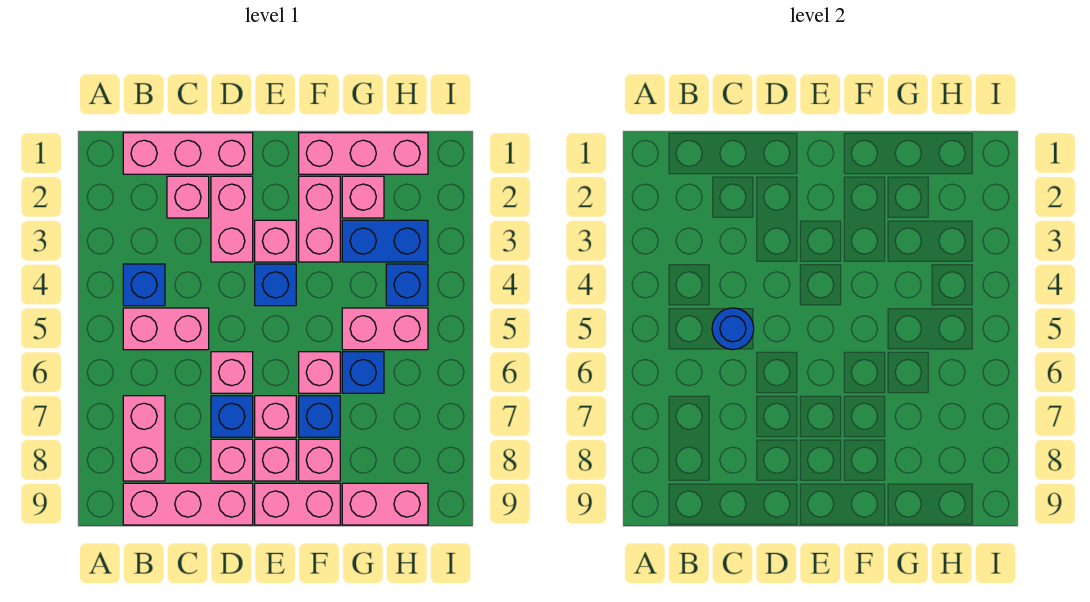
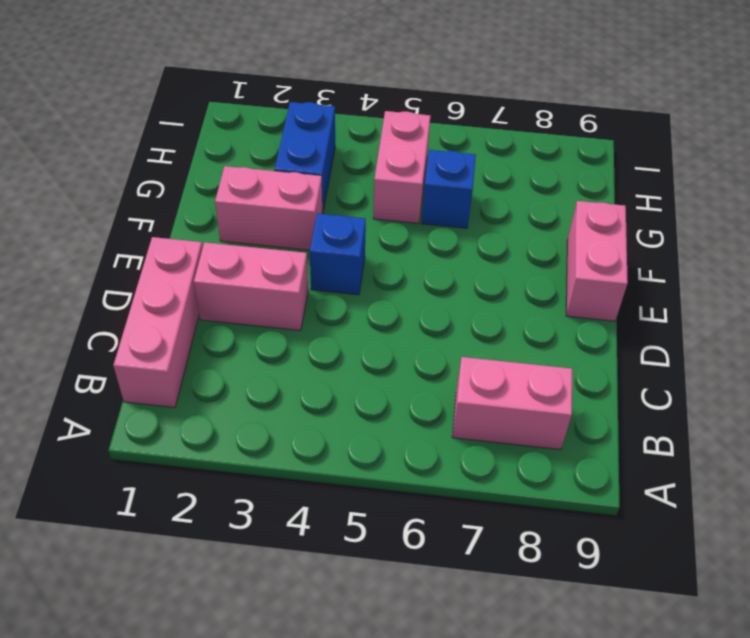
none -> blue 1x1 brick [123,264,165,306]
none -> pink 1x2 brick [123,308,209,350]
none -> pink 1x3 brick [123,483,253,525]

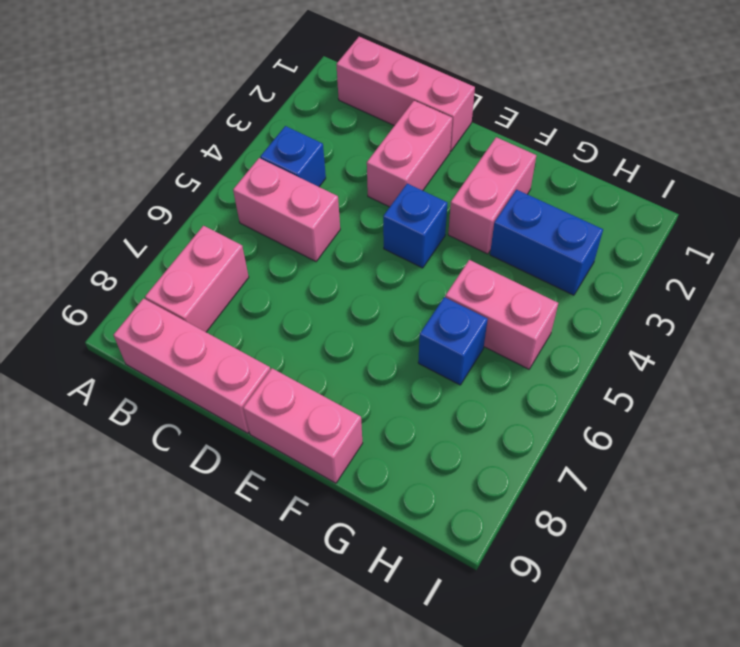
none -> pink 1x1 brick [167,176,209,218]
none -> pink 1x1 brick [211,352,253,393]
none -> blue 1x1 brick [211,396,253,437]

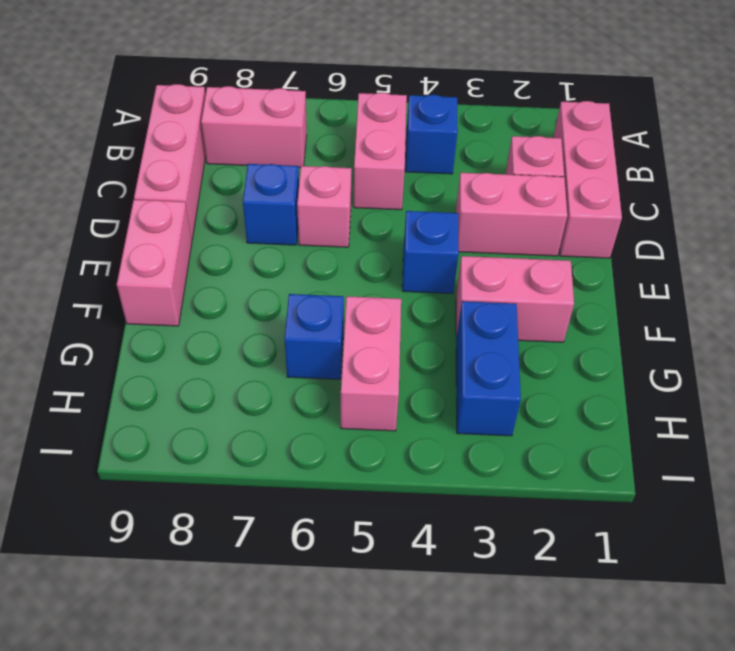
none -> pink 1x1 brick [211,439,253,481]
none -> pink 1x1 brick [255,220,296,262]
none -> pink 1x1 brick [255,396,296,437]

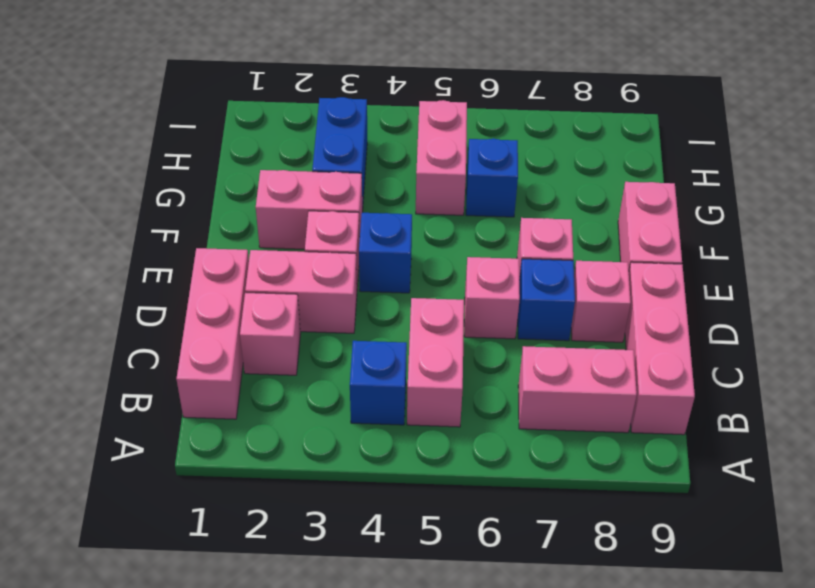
none -> pink 1x1 brick [255,439,296,481]
none -> pink 1x3 brick [299,133,428,174]
none -> pink 1x1 brick [299,352,340,393]

